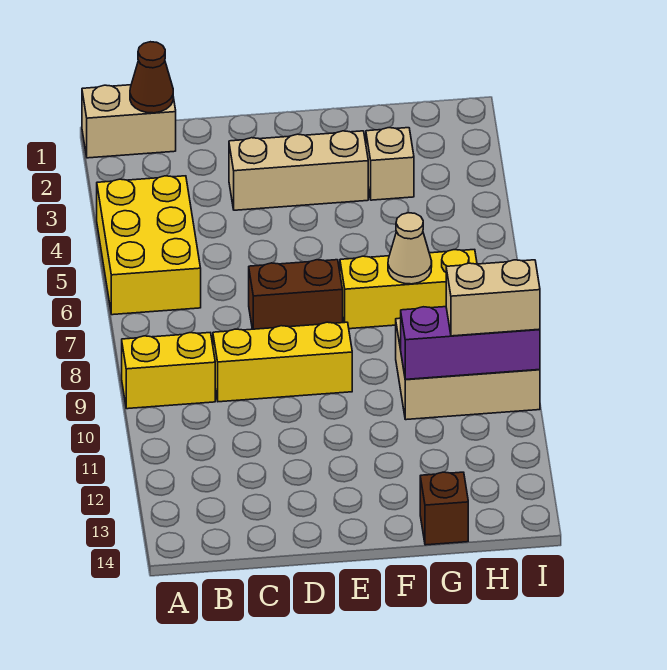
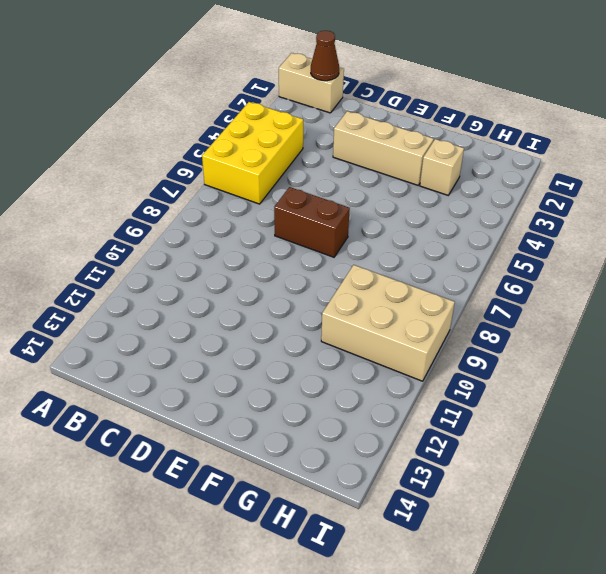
none -> yellow 1x2 brick [122,333,215,409]
none -> yellow 1x3 brick [213,322,352,402]
none -> yellow 1x3 brick [340,250,477,329]

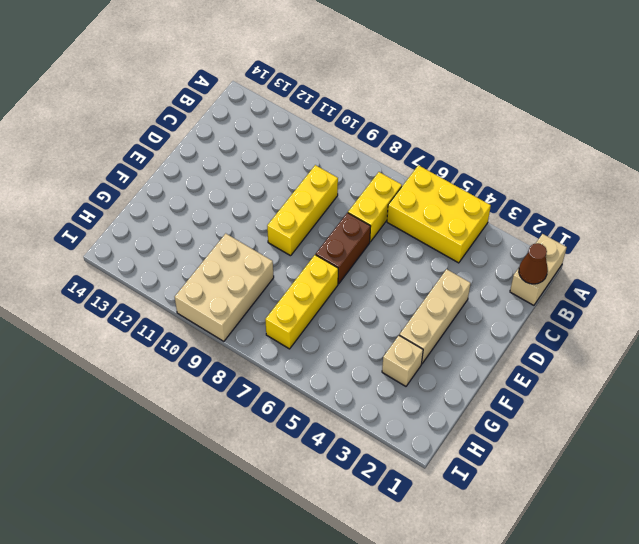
yellow 1x2 brick [348,172,402,242] -> yellow 1x2 brick moved to [122,333,215,409]
none -> brown 1x1 brick [420,472,468,545]
none -> tan 1x1 cone [388,213,432,284]
none -> purple 1x3 brick [401,307,540,379]

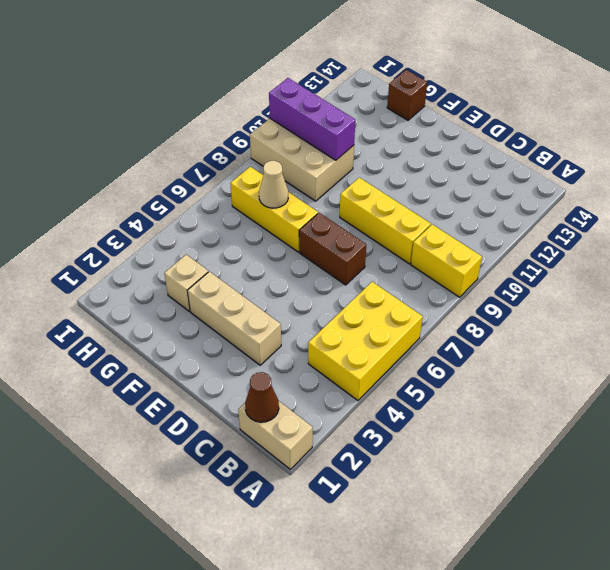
none -> tan 1x2 brick [446,260,540,336]

